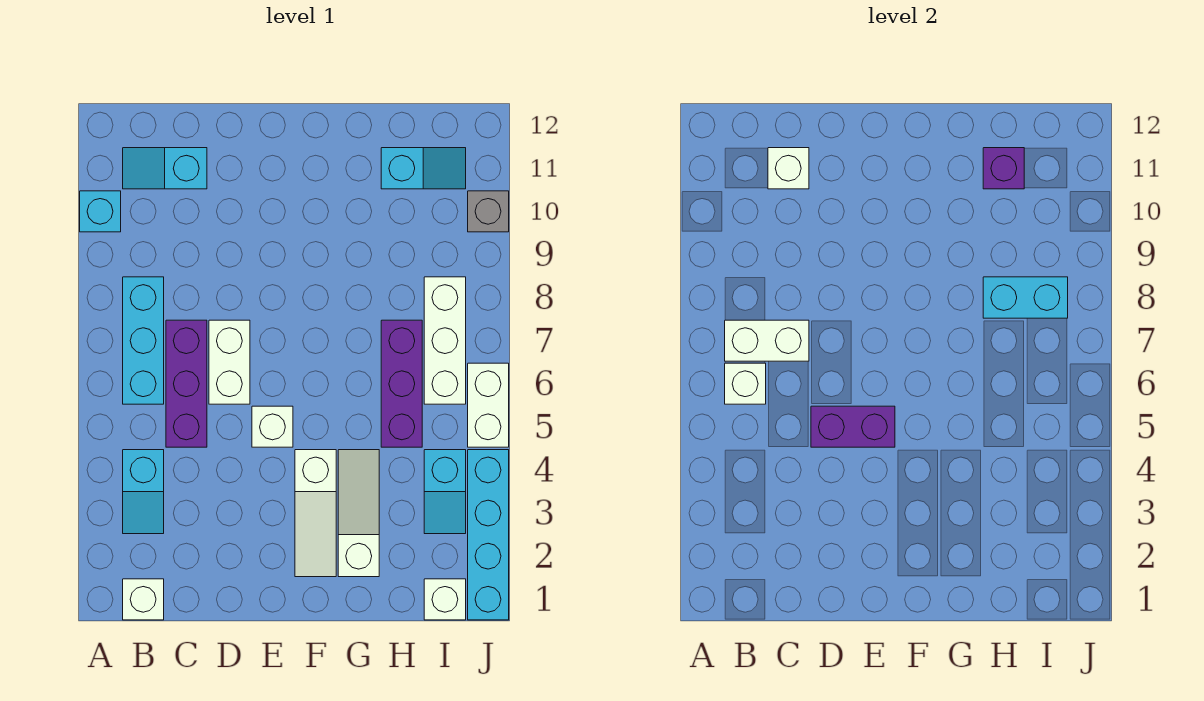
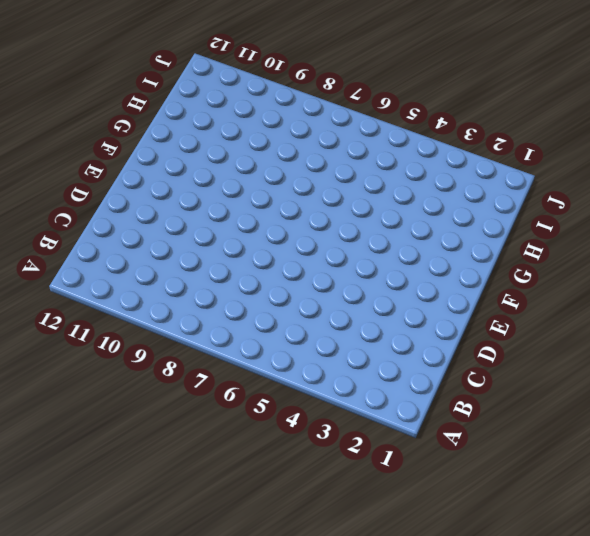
none -> cyan 1x1 brick [80,191,121,232]
none -> white 1x1 brick [123,579,164,620]
none -> cyan 1x2 slope [123,450,164,534]

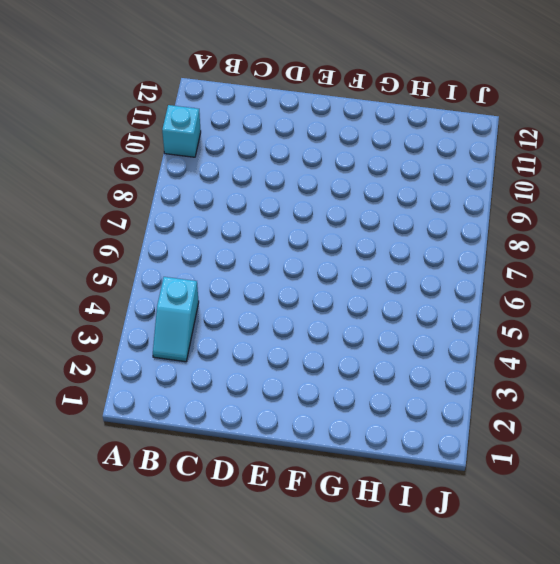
none -> white 1x1 brick [123,579,164,620]
none -> cyan 1x3 brick [123,277,164,404]
none -> cyan 1x2 slope [123,148,207,189]

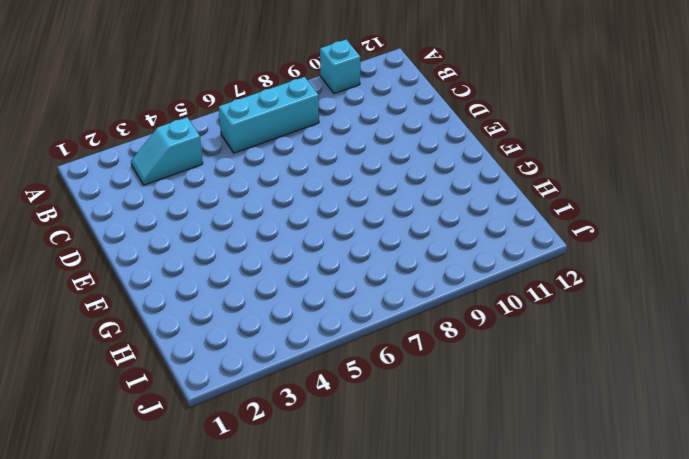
none -> white 1x1 brick [123,579,164,620]
none -> cyan 1x2 slope [123,148,207,189]
none -> purple 1x3 brick [166,320,207,447]

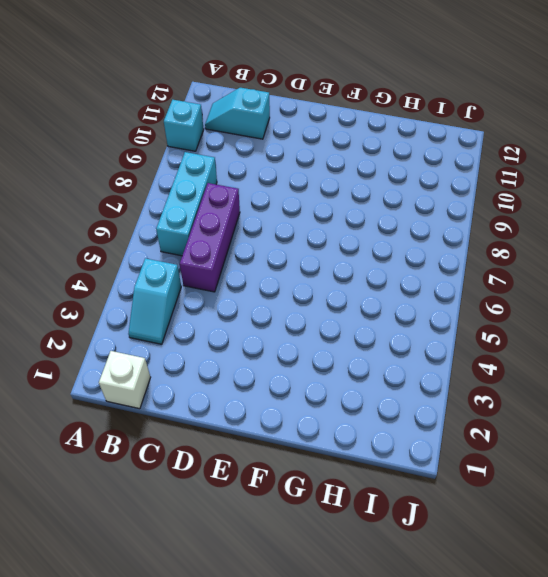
none -> white 1x2 brick [209,320,250,404]
none -> white 1x1 brick [252,406,293,447]
none -> white 1x3 slope [295,450,336,577]

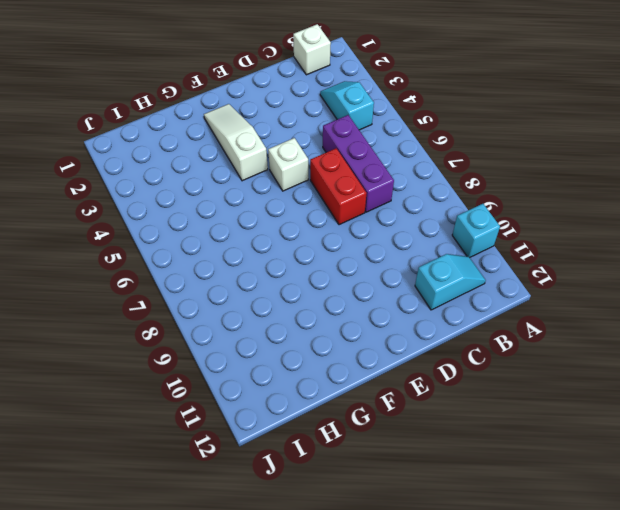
red 1x2 brick [310,148,367,225] -> white 1x2 brick [209,320,250,404]
none -> cyan 1x3 brick [123,277,164,404]
none -> white 1x3 slope [338,450,379,577]
none -> purple 1x3 brick [381,320,422,447]

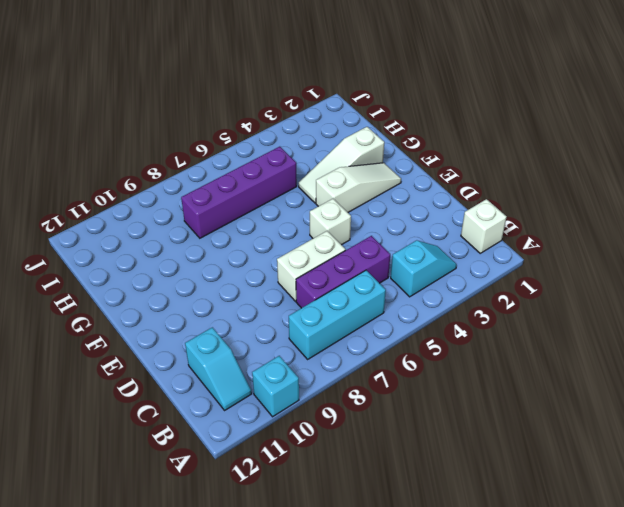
purple 1x4 brick [181,147,297,238] -> purple 1x3 brick [381,320,422,447]
none -> cyan 1x2 slope [381,148,466,189]
none -> white 1x1 brick [424,579,466,620]
none -> cyan 1x2 slope [424,450,466,534]

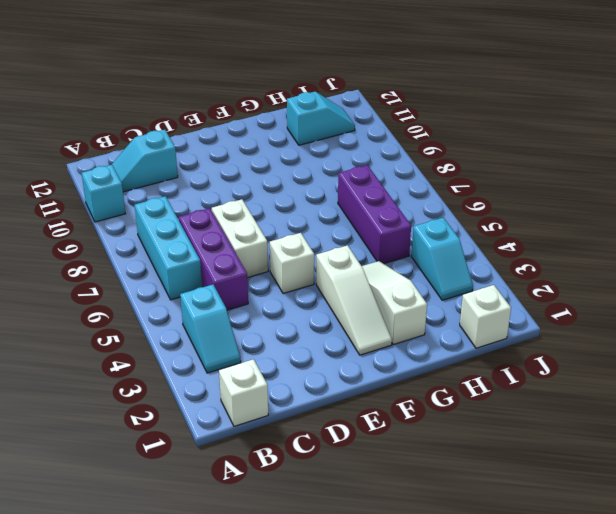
none -> white 1x3 brick [424,277,466,404]
none -> cyan 1x4 brick [468,450,509,620]
none -> white 1x2 brick [468,363,509,447]

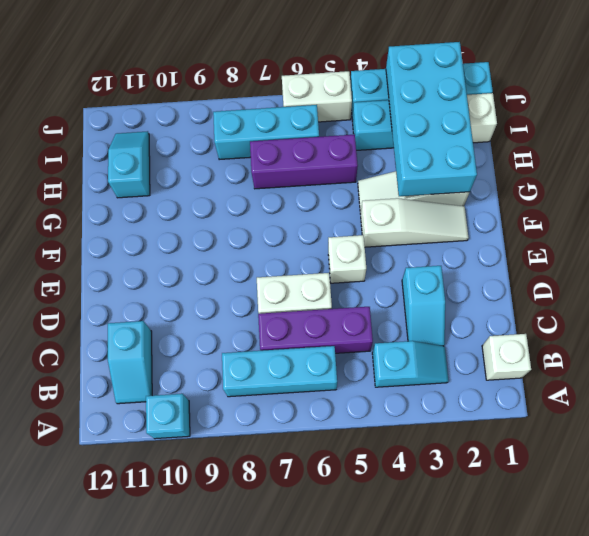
cyan 1x2 slope [402,266,445,346] -> none
cyan 2x4 brick [386,42,477,196] -> none
cyan 1x3 brick [213,105,319,160] -> white 1x3 brick [424,277,466,404]
none -> grey 1x1 brick [468,191,509,232]
none -> white 1x1 brick [725,363,766,404]
none -> white 1x2 brick [725,320,809,361]

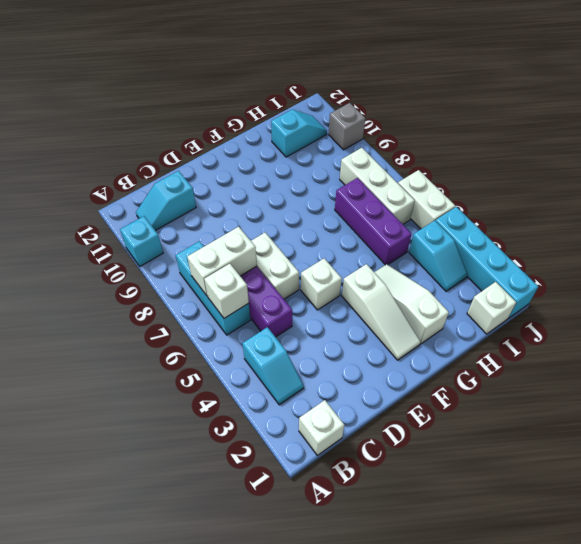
none -> white 1x1 brick [768,148,809,189]
none -> purple 1x2 brick [811,406,895,447]
none -> cyan 1x2 brick [983,277,1068,318]

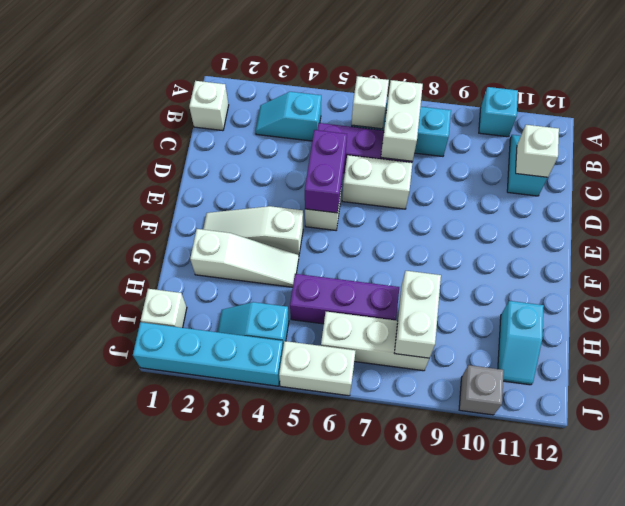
white 1x2 brick [394,271,441,358] -> cyan 1x2 brick [983,277,1068,318]
none -> purple 1x1 brick [983,148,1024,189]

